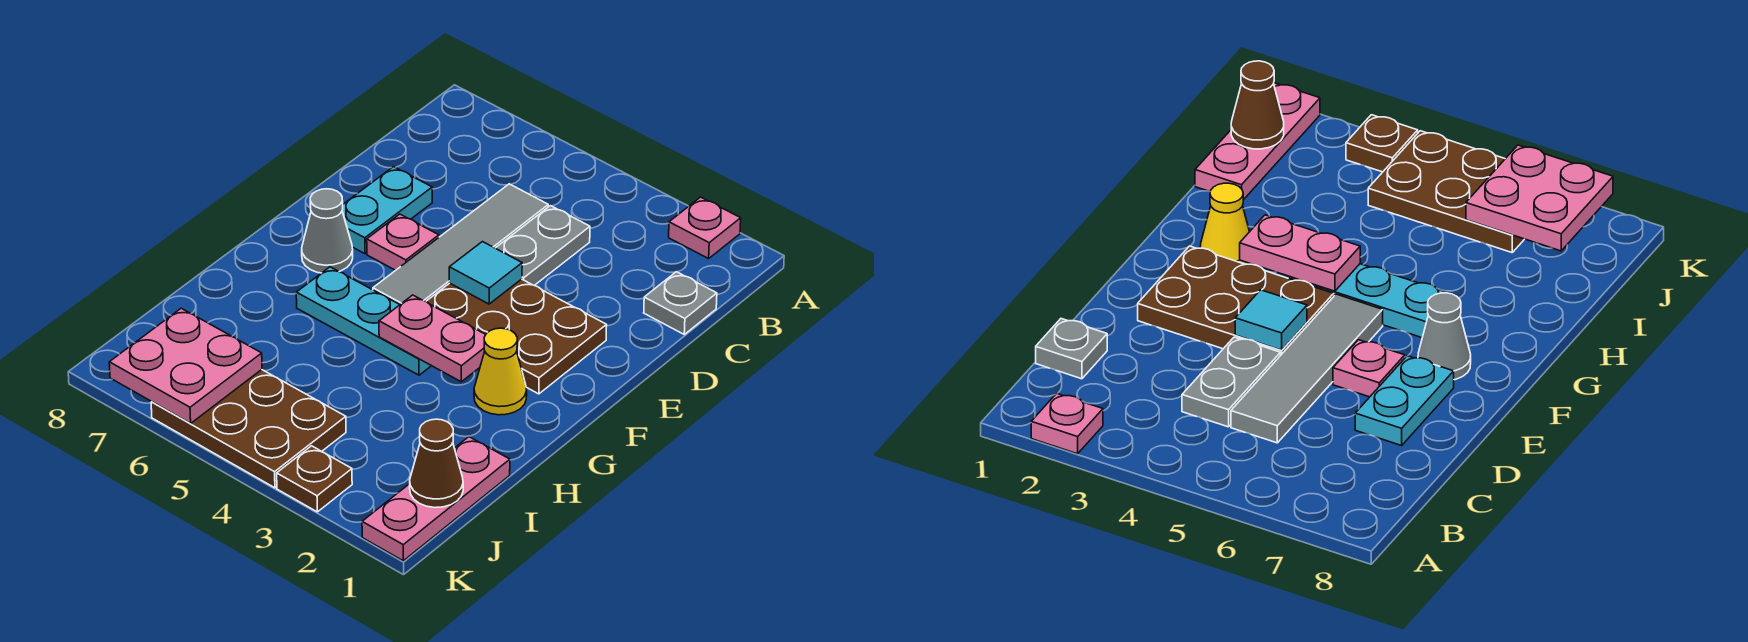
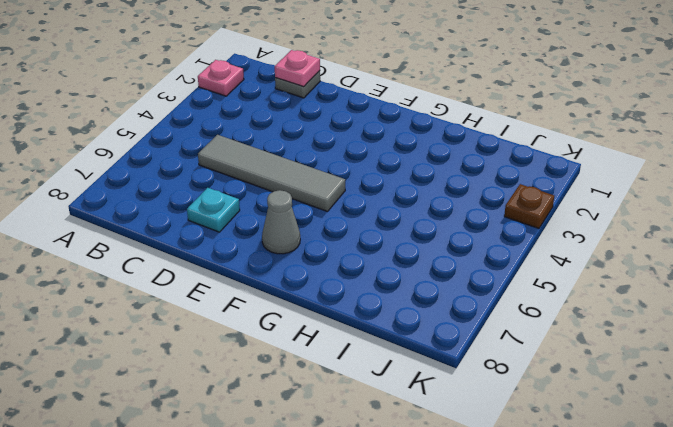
pink 1x1 plate [275,50,320,86] -> pink 1x1 plate moved to [367,214,439,270]
cyan 1x1 plate [187,188,240,232] -> cyan 1x2 plate [342,167,432,254]
none -> grey 1x2 plate [496,206,590,285]
none -> brown 2x3 plate [426,279,607,394]
none -> yellow 1x1 cone [474,328,527,415]

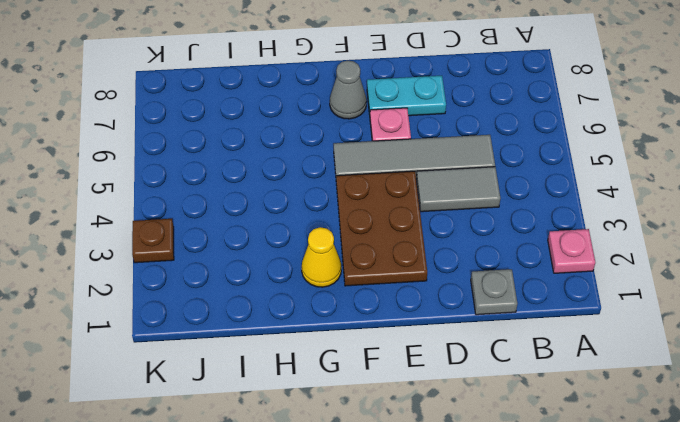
grey 1x2 tile [416,167,501,212] -> grey 1x2 plate [496,206,590,285]
none -> cyan 1x3 plate [296,267,431,375]
none -> pink 1x3 plate [362,437,510,561]
none -> brown 2x3 plate [151,370,346,488]

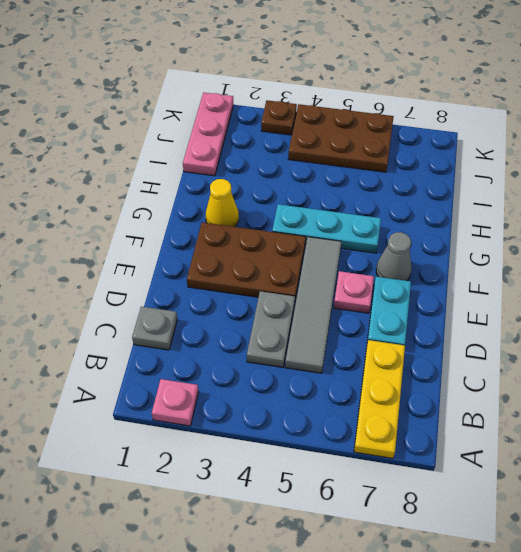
yellow 1x3 plate [354,340,405,458] -> none
none -> cyan 1x1 tile [449,242,522,304]
none -> pink 1x2 plate [379,295,486,382]
none -> brown 1x1 cone [410,419,463,508]

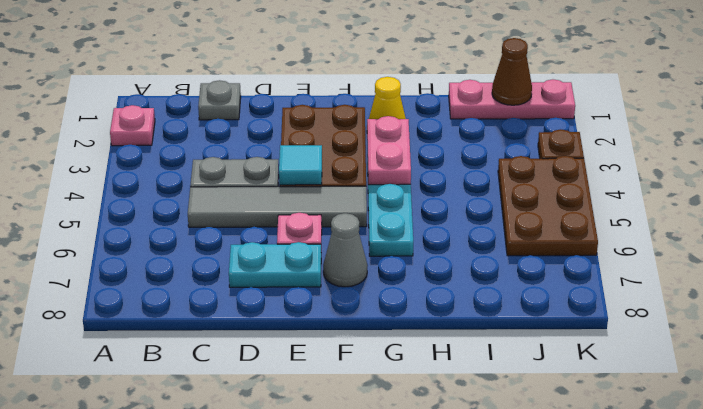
none -> pink 2x2 plate [109,308,262,423]

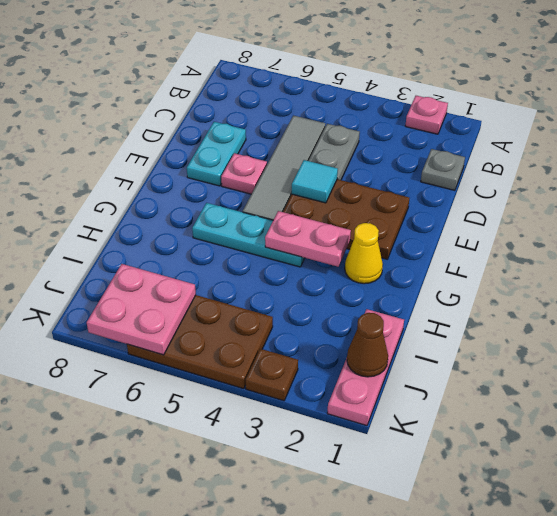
none -> grey 1x1 cone [302,189,353,273]

